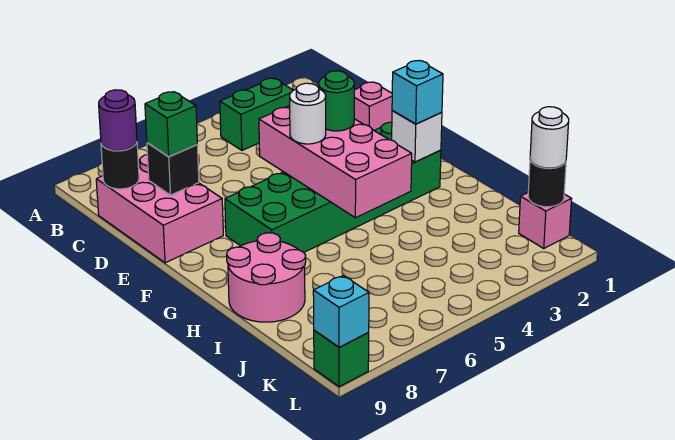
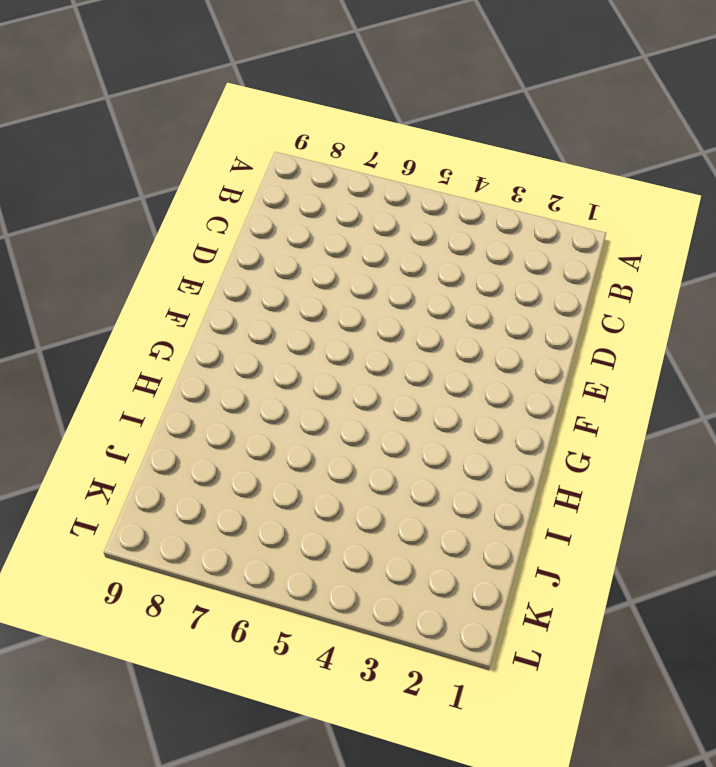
none -> green 1x2 brick [220,78,293,150]
none -> pink 2x3 brick [96,155,223,263]
none -> pink 1x1 brick [354,82,392,130]

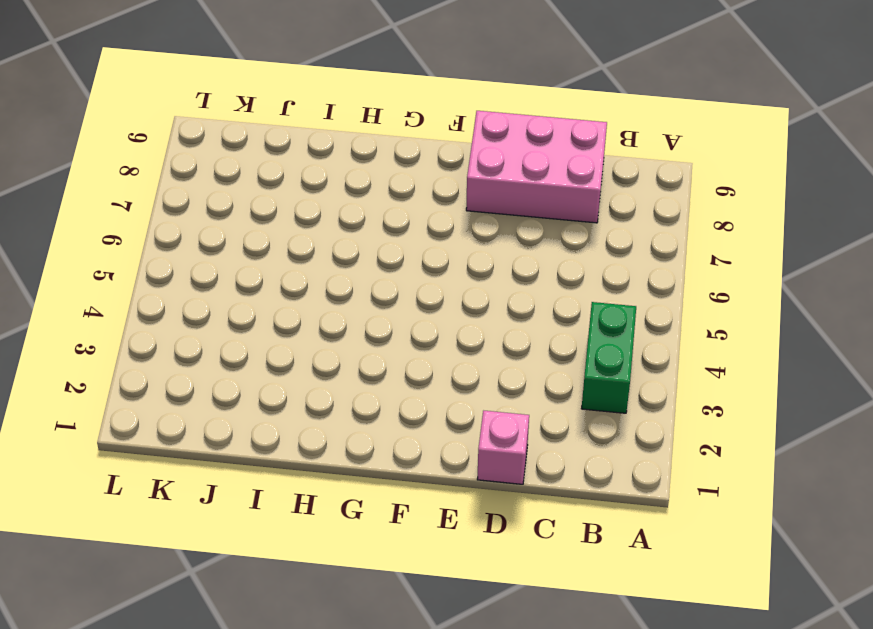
none -> green 2x6 brick [225,122,441,252]
none -> pink 2x2 round brick [227,233,306,322]
none -> pink 1x1 brick [519,193,572,248]

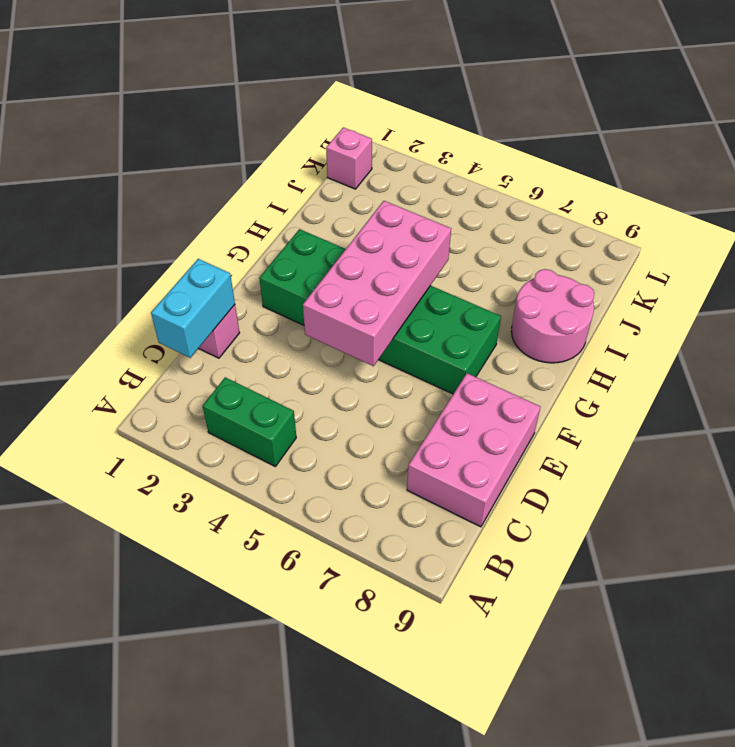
cyan 1x2 brick [151,259,235,358] -> none
none -> green 1x1 brick [314,330,369,387]
none -> black 1x1 round brick [101,143,139,189]
none -> black 1x1 brick [147,143,199,195]

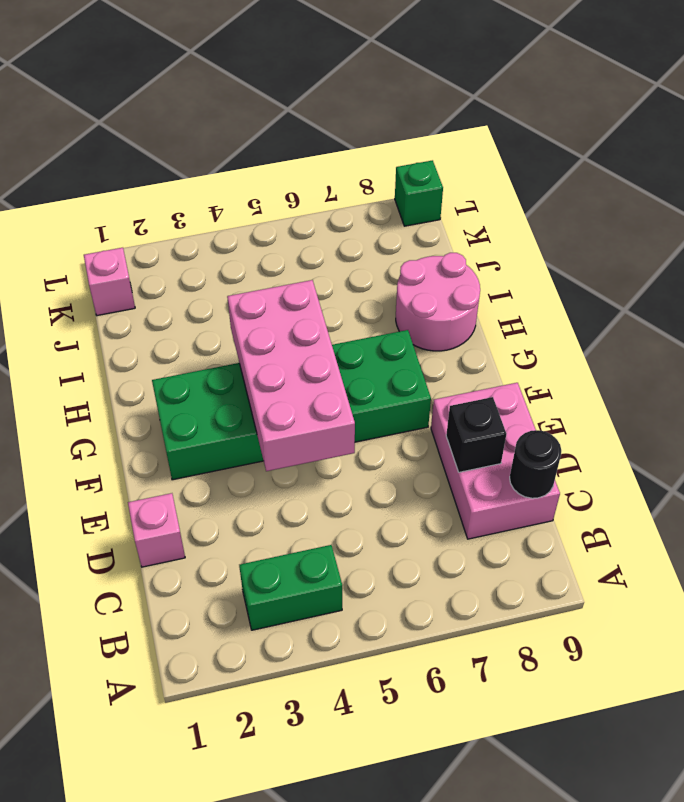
none -> white 1x1 brick [392,111,442,162]
none -> black 1x1 round brick [528,160,566,207]
none -> cyan 1x1 brick [313,275,369,347]

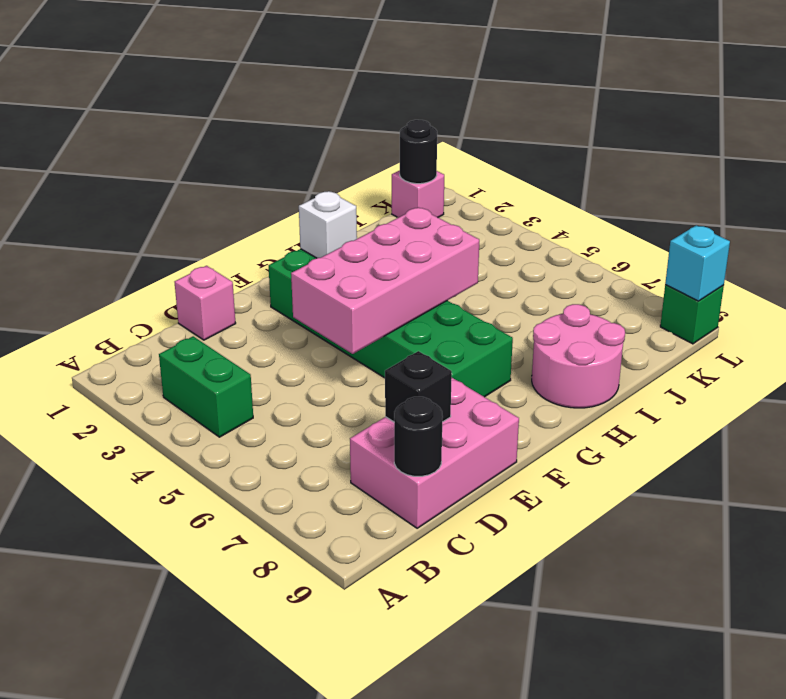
none -> purple 1x1 round brick [99,90,137,151]
none -> green 1x1 brick [145,92,197,157]
none -> green 1x1 round brick [319,71,354,131]

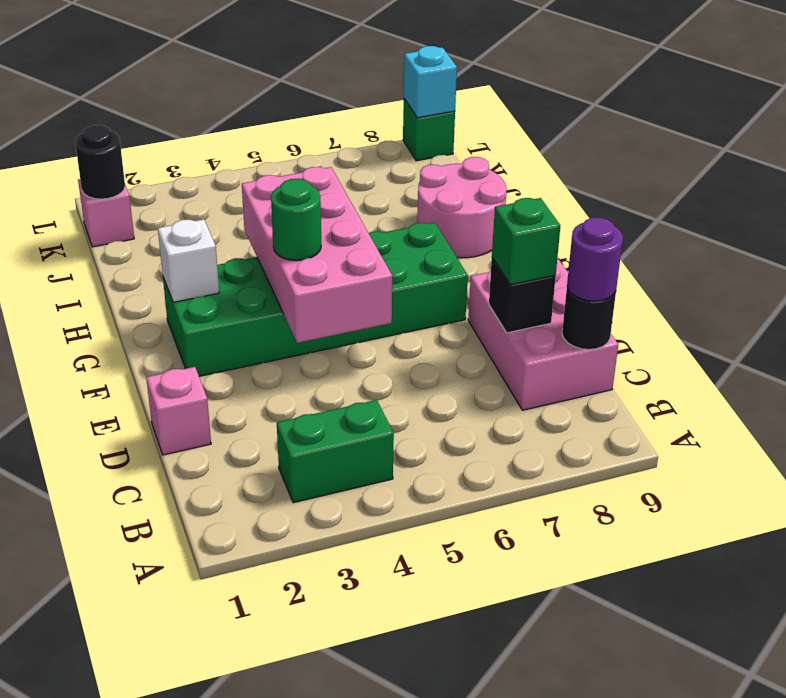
none -> white 1x1 round brick [290,83,326,144]
none -> cyan 1x1 brick [392,61,443,124]
none -> white 1x1 round brick [530,107,569,168]

